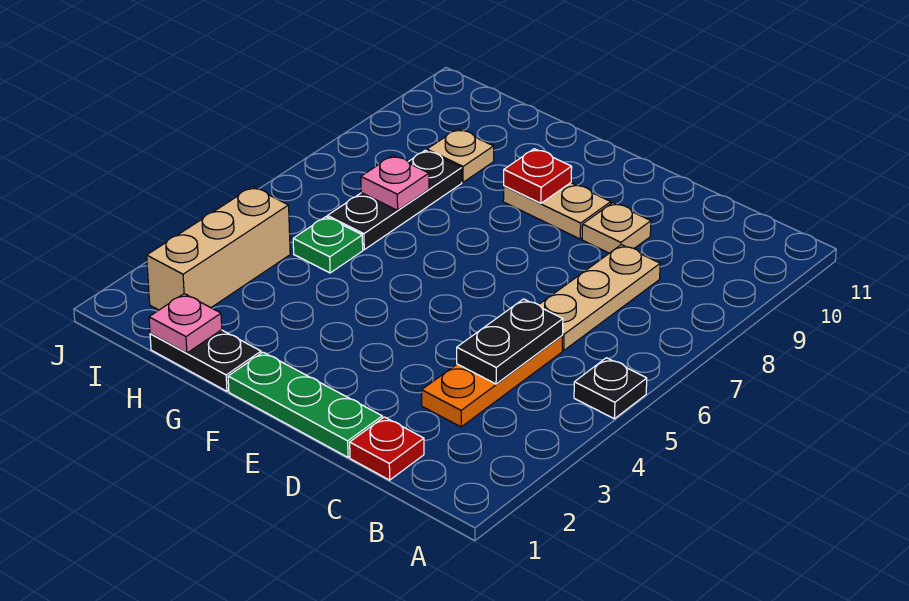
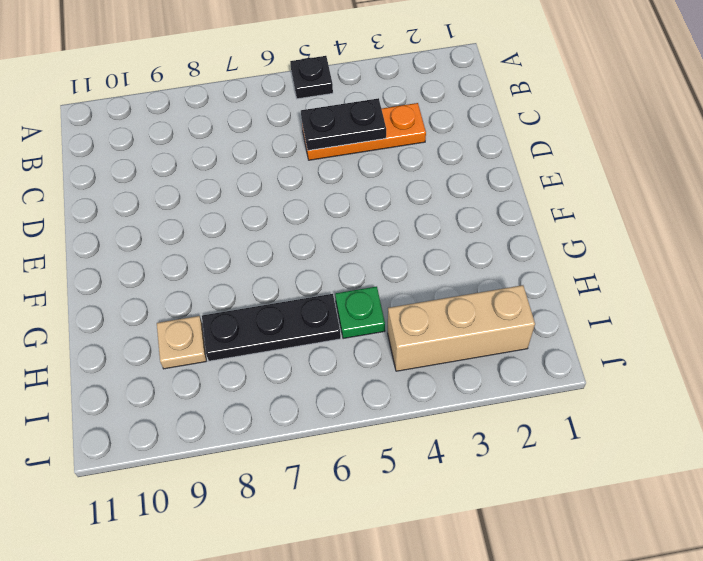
none -> red 1x1 plate [350,417,424,480]
none -> tan 1x3 plate [539,245,660,350]
none -> green 1x3 plate [228,352,382,457]

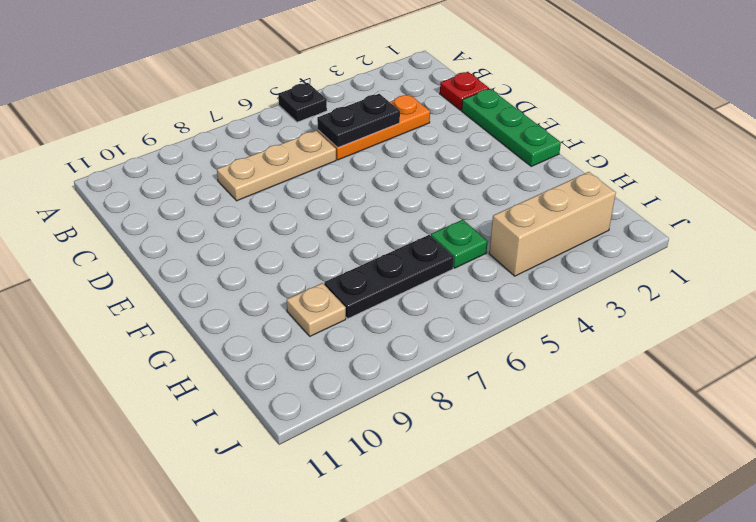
none -> tan 1x1 plate [582,203,651,253]
none -> tan 1x2 plate [503,183,611,239]
none -> black 1x2 plate [150,330,261,391]

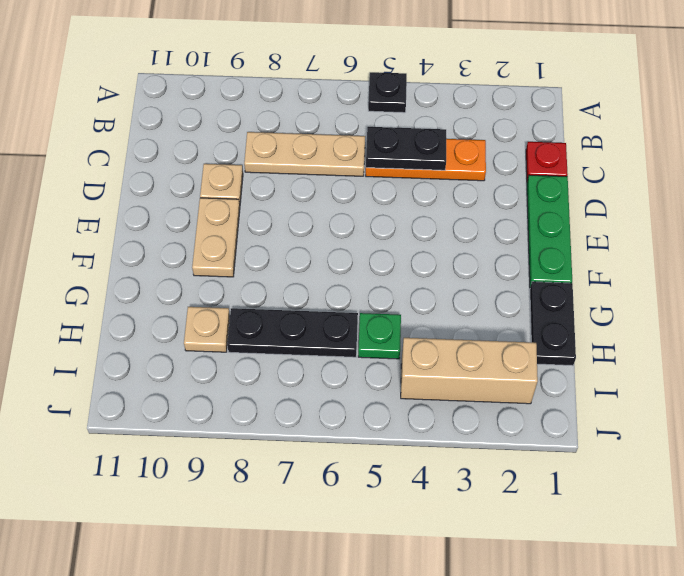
none -> red 1x1 plate [504,149,572,203]
none -> pink 1x1 plate [149,294,222,353]
none -> pink 1x1 plate [361,156,429,210]

